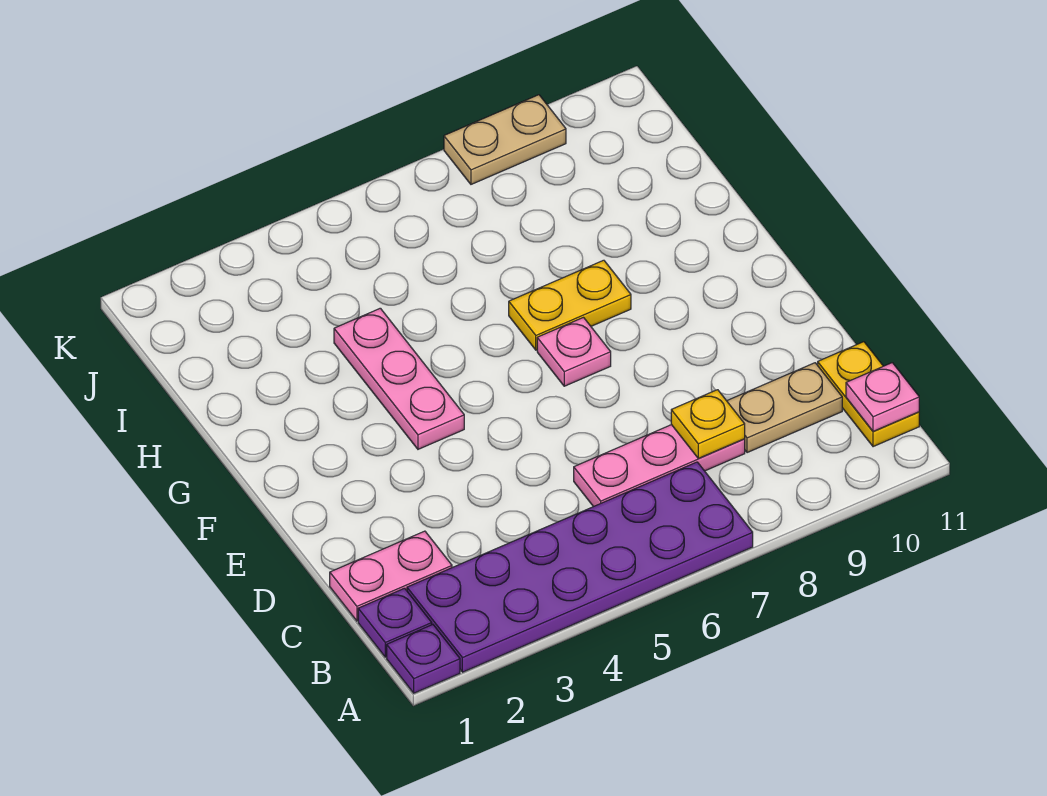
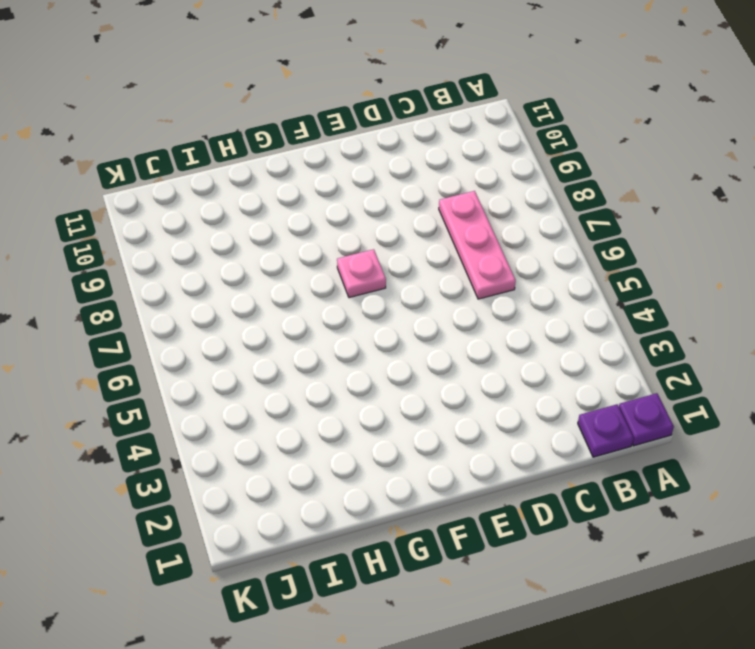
none -> purple 2x6 plate [407,462,753,672]
none -> yellow 1x2 plate [818,342,919,447]
none -> pink 1x2 plate [330,531,452,621]

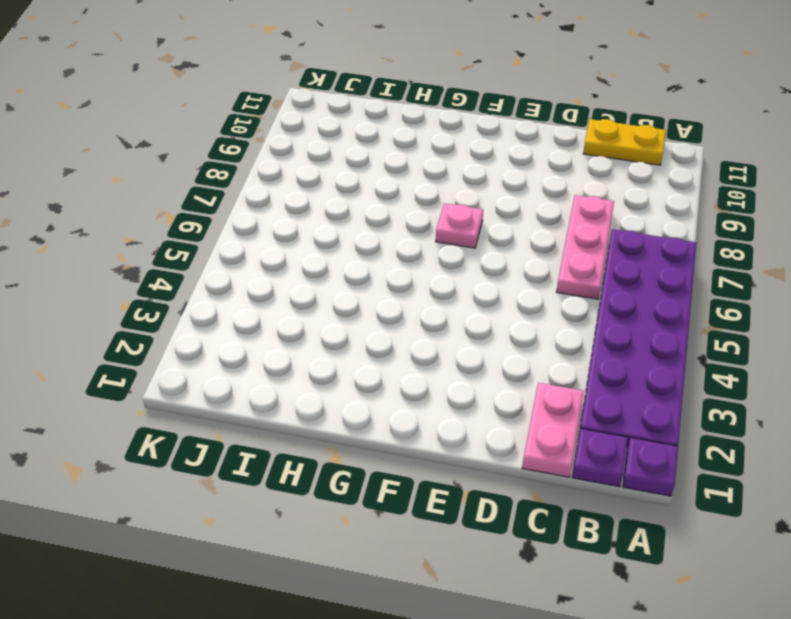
none -> tan 1x2 plate [727,363,842,453]
none -> pink 1x3 plate [334,308,464,449]
none -> yellow 1x2 plate [509,260,631,350]

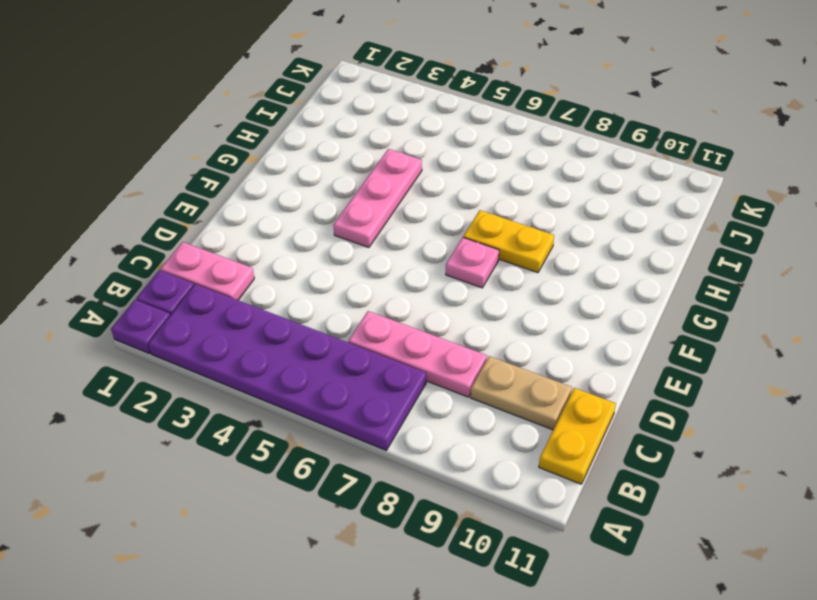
none -> tan 1x2 plate [444,95,566,184]
none -> pink 1x1 plate [846,363,919,431]
none -> yellow 1x1 plate [671,390,745,458]

